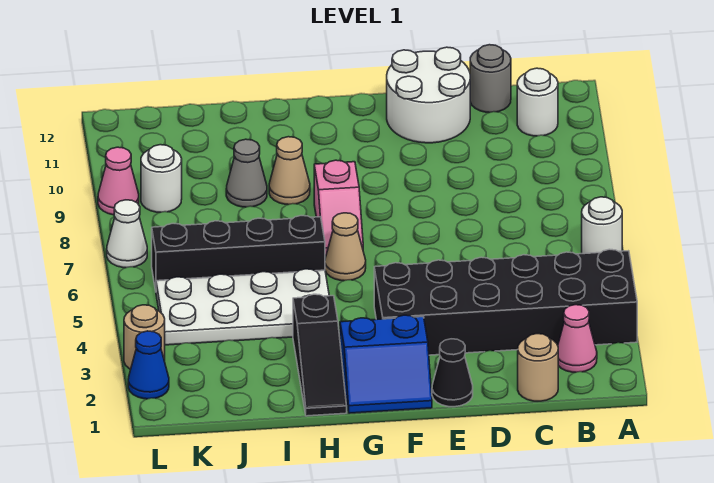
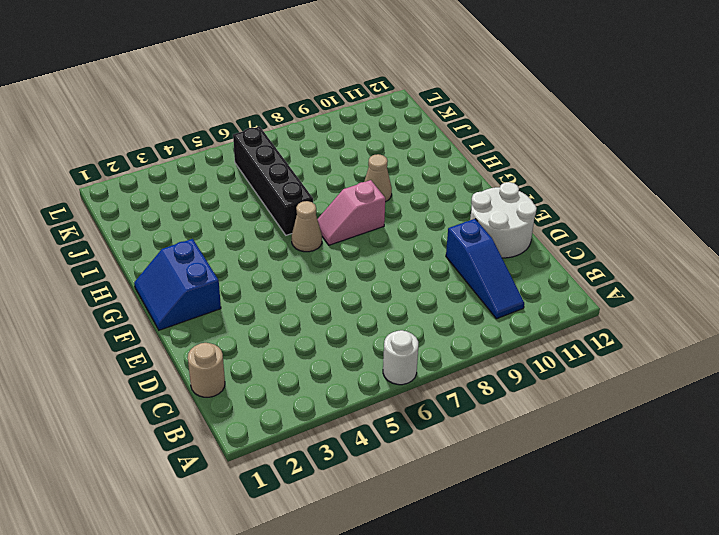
blue 1x3 slope [446,219,524,319] -> none
none -> black 2x6 brick [374,249,637,355]
none -> pink 1x1 cone [558,305,597,372]
none -> white 1x1 round brick [517,68,558,136]

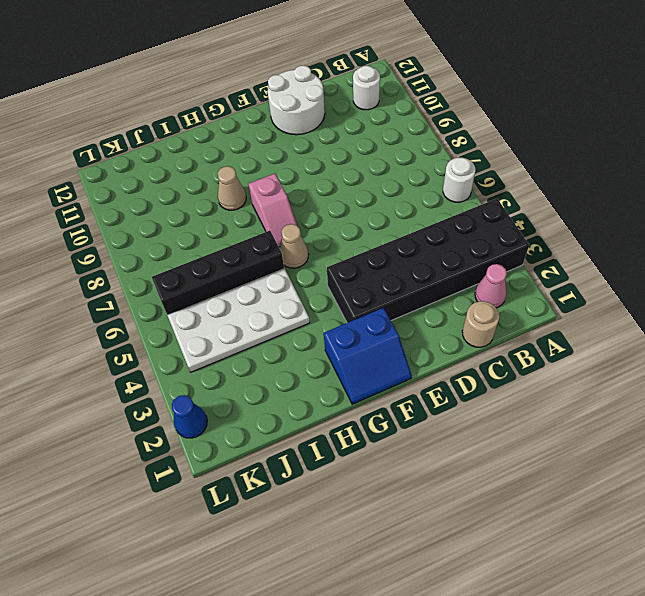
none -> grey 1x1 round brick [470,45,511,113]
none -> black 1x1 cone [432,339,473,407]
none -> black 1x3 slope [293,294,347,416]

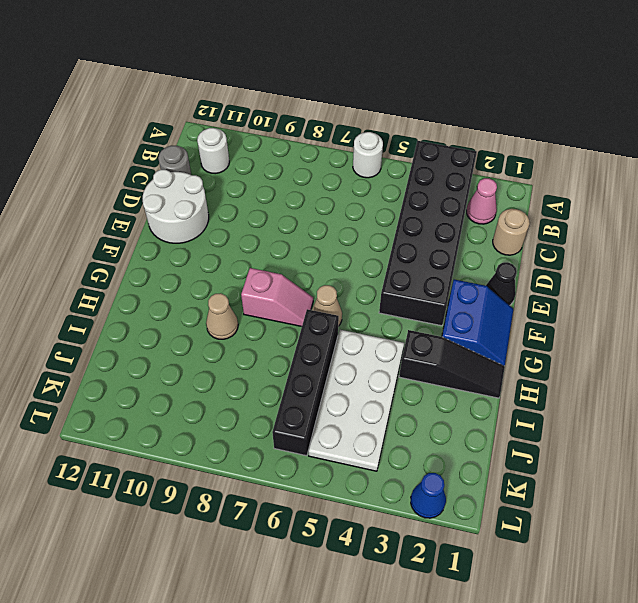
none -> grey 1x1 cone [226,139,267,207]
none -> white 1x1 round brick [141,145,182,212]
none -> tan 1x1 round brick [124,305,165,369]

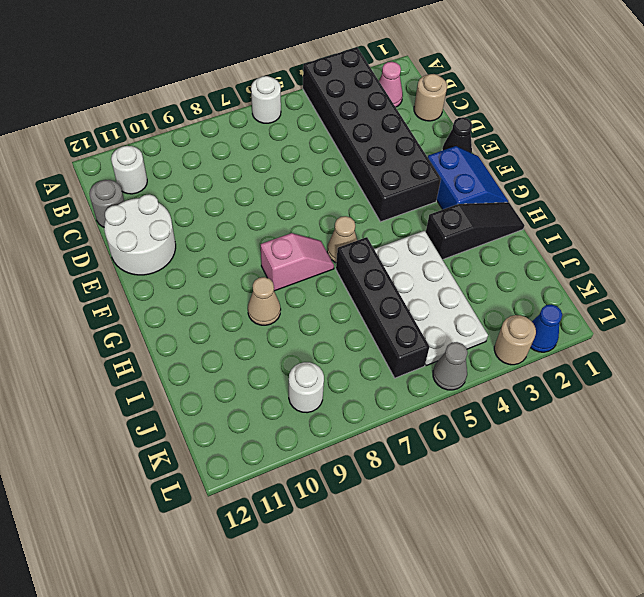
grey 1x1 cone [433,342,468,390] -> grey 1x1 cone moved to [226,139,267,207]
none -> white 1x1 cone [107,200,147,268]
none -> pink 1x1 cone [98,147,139,215]

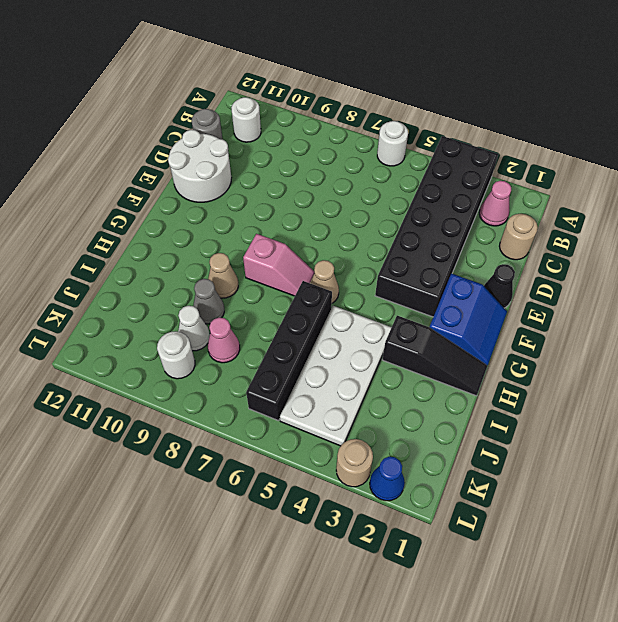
pink 1x1 cone [208,317,240,363] -> pink 1x1 cone moved to [98,147,139,215]
white 1x1 cone [178,306,210,351] -> white 1x1 cone moved to [107,200,147,268]

